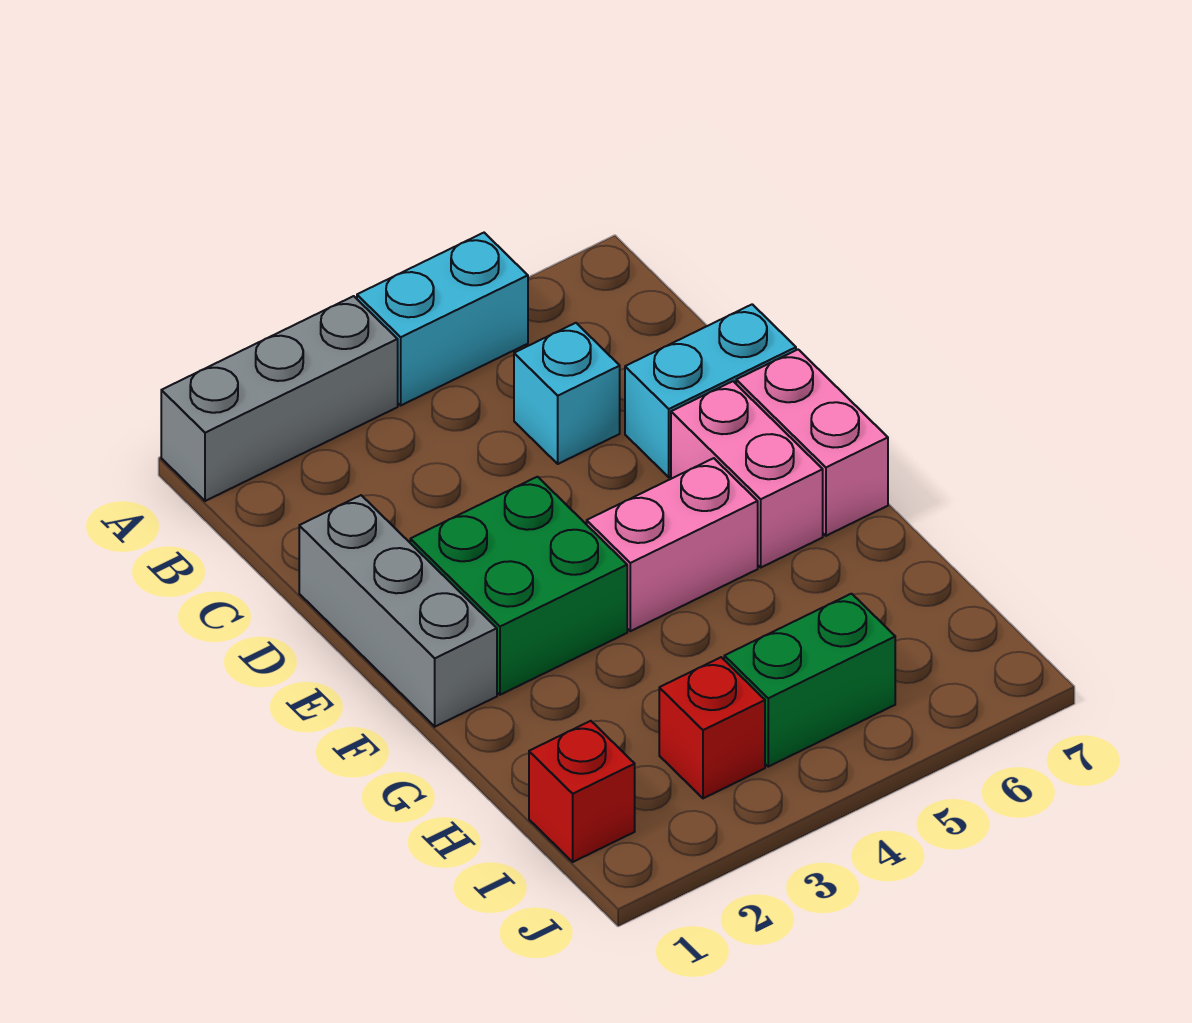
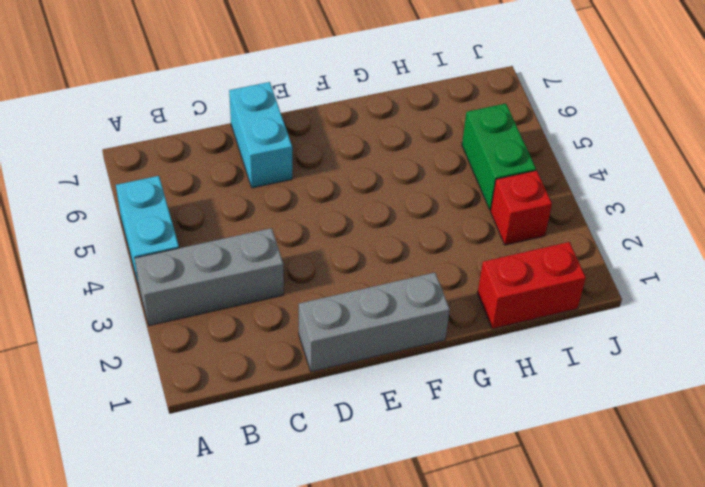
grey 1x3 brick [135,228,284,326] -> grey 1x3 brick turned to [161,296,398,501]
red 1x2 brick [478,242,586,329] -> red 1x1 brick [529,721,635,862]
none -> cyan 1x1 brick [514,323,620,464]
none -> green 2x2 brick [410,477,627,695]
none -> pink 1x2 brick [671,381,823,567]

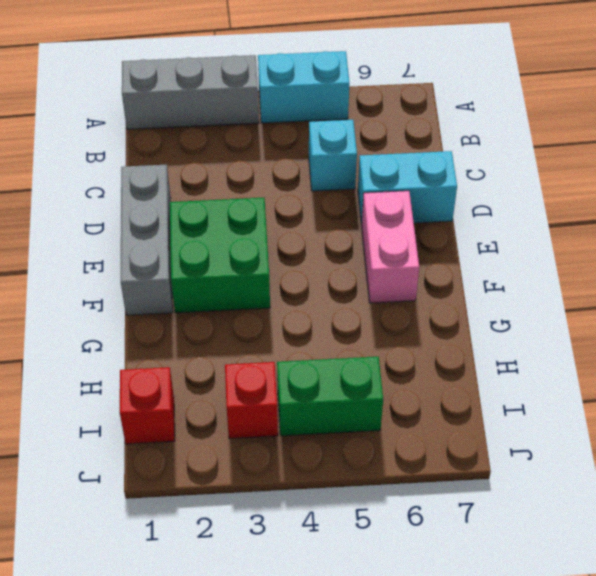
none -> pink 1x2 brick [736,350,888,536]
none -> pink 1x2 brick [587,458,758,631]

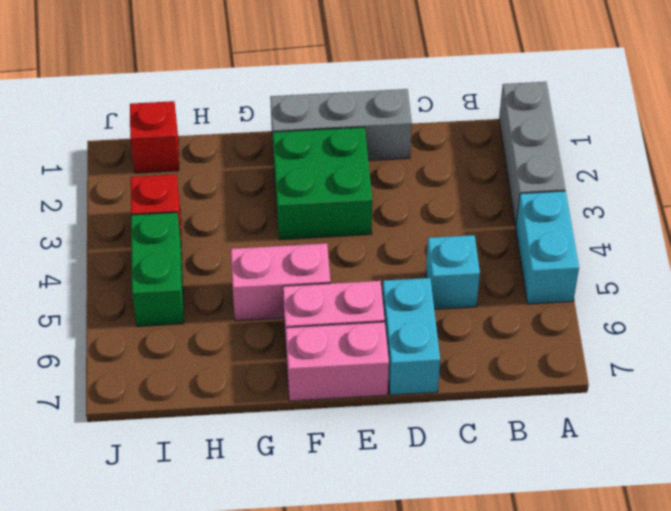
pink 1x2 brick [231,243,330,321] -> pink 1x2 brick turned to [587,458,758,631]

